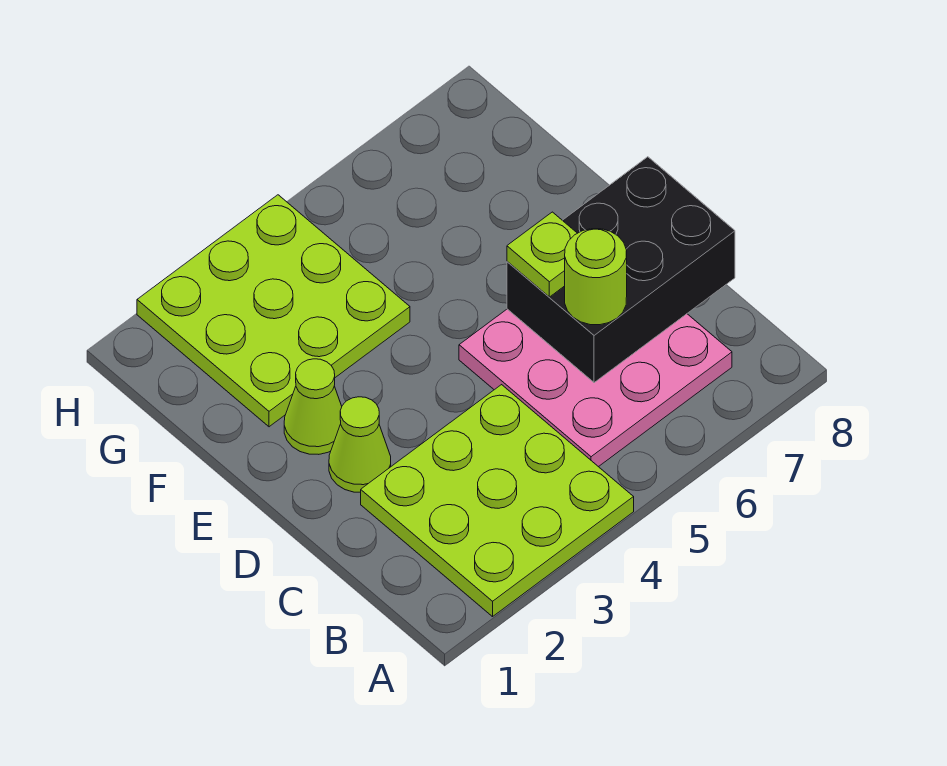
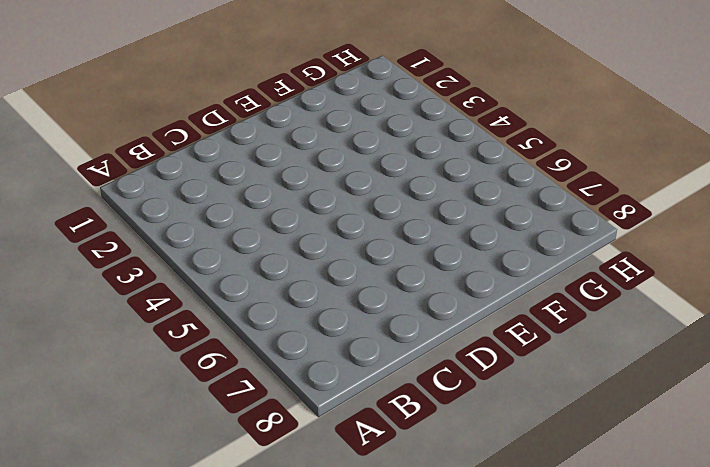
none -> lime 3x3 plate [361,385,634,617]
none -> pink 3x3 plate [459,309,732,467]

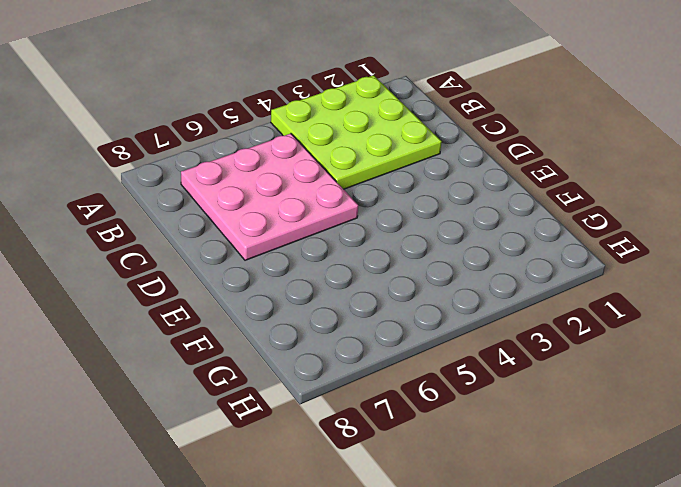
none -> lime 1x1 cone [329,397,391,492]
none -> lime 1x1 cone [284,359,342,454]

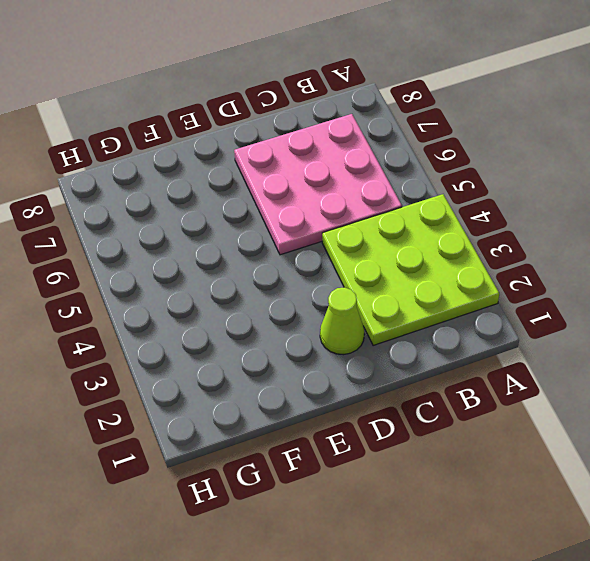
none -> lime 1x1 cone [284,359,342,454]
none -> lime 3x3 plate [137,195,410,427]

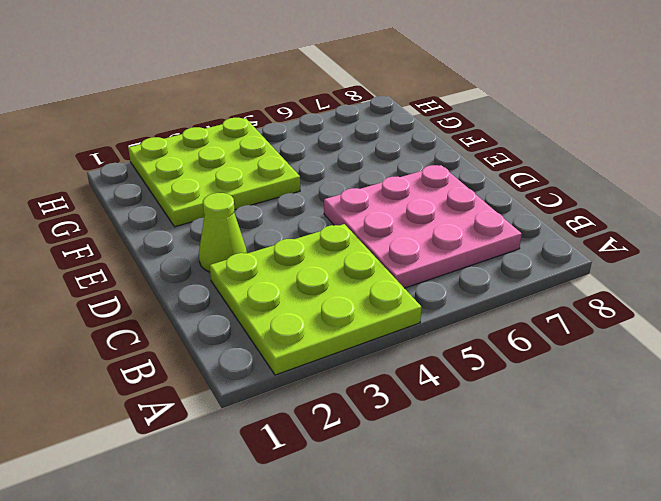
none -> lime 1x1 cone [284,359,342,454]
none -> black 2x3 brick [507,157,735,383]

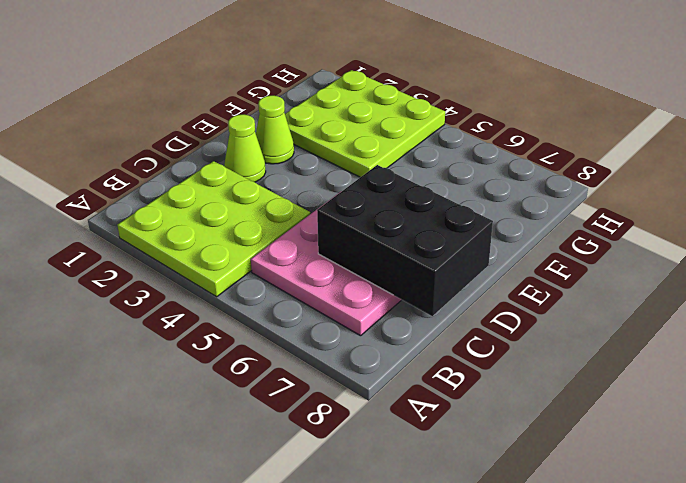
none -> lime 1x1 round brick [565,229,627,325]
none -> lime 1x1 plate [507,212,577,297]

